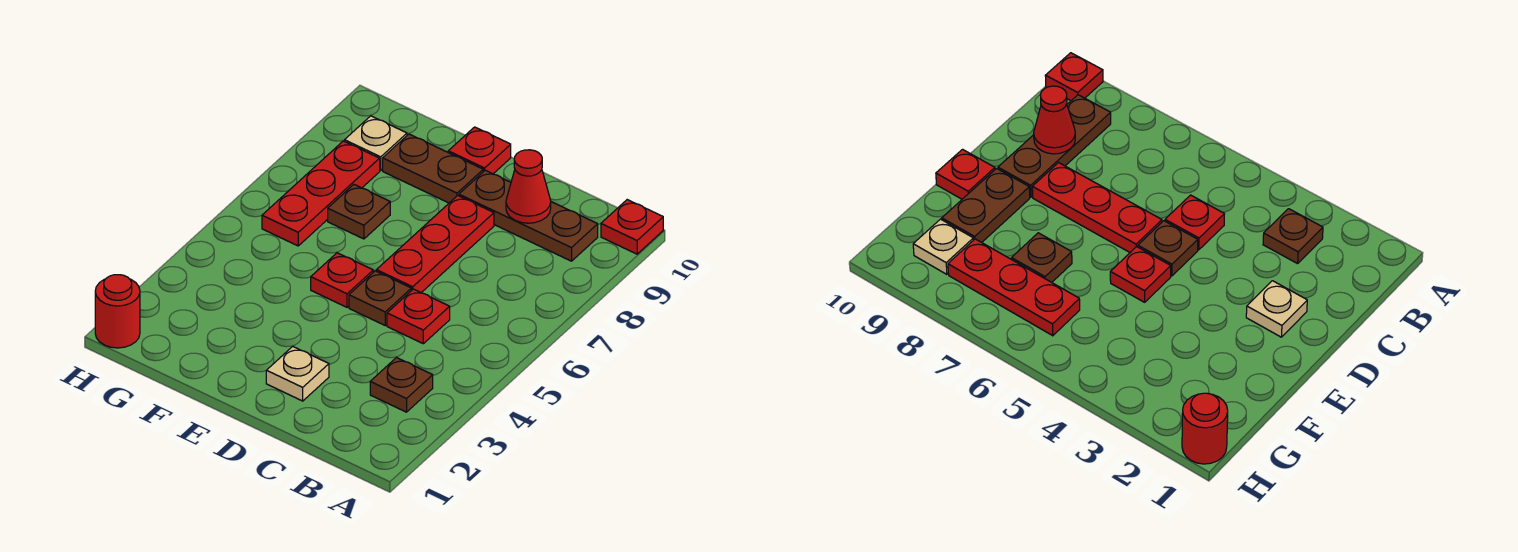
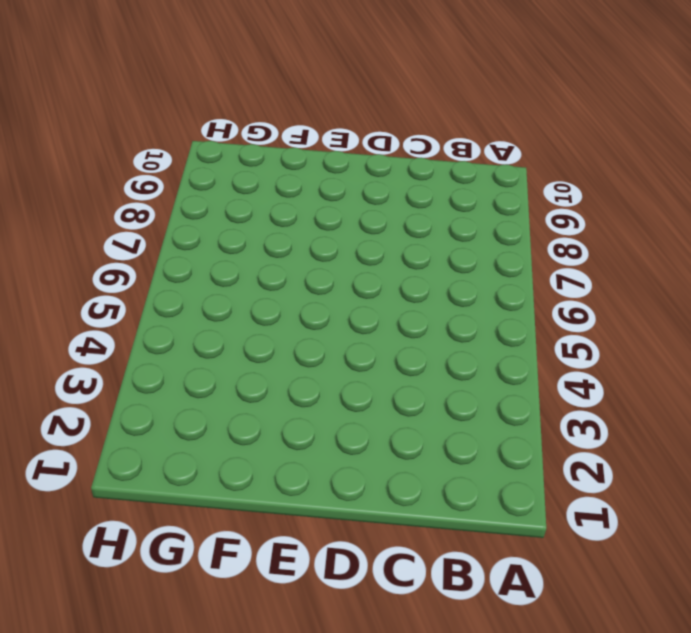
none -> red 1x1 plate [601,200,663,254]
none -> brown 1x1 plate [370,358,433,412]
none -> brown 1x3 plate [459,170,598,261]

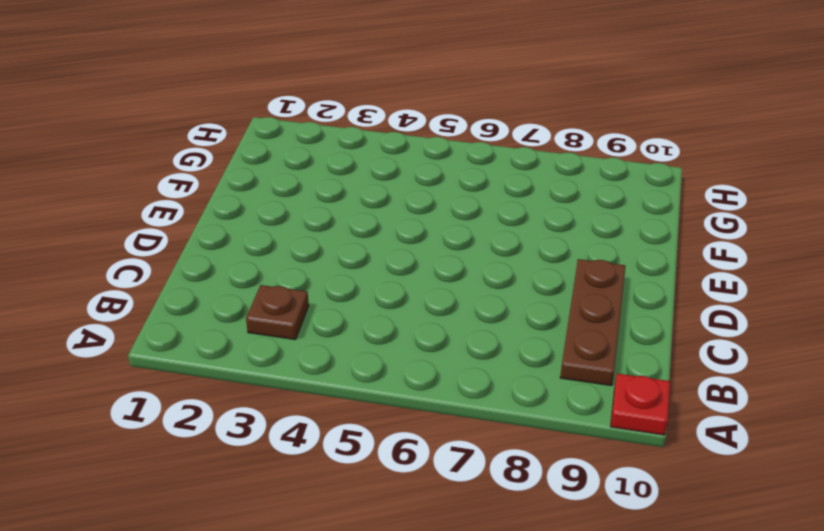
none -> red 1x1 plate [387,289,450,344]
none -> tan 1x1 plate [266,346,329,401]
none -> brown 1x1 plate [349,271,411,325]

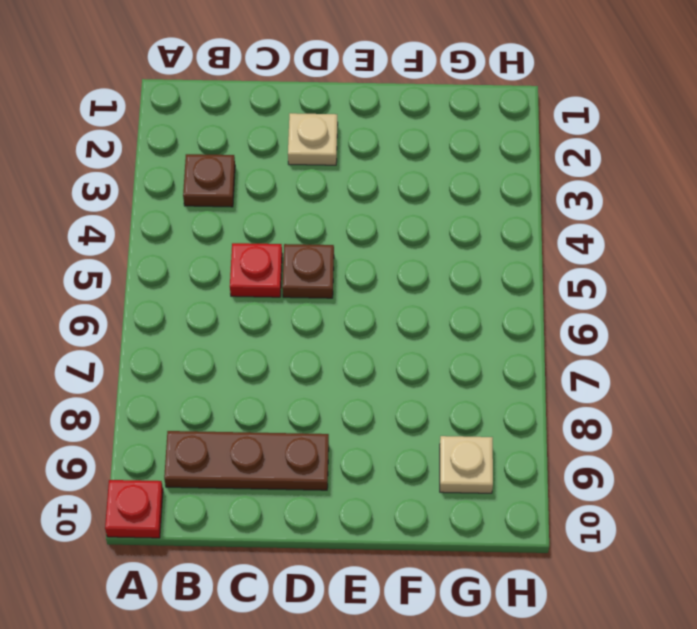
none -> red 1x3 plate [376,195,494,293]
none -> red 1x1 plate [311,253,373,307]
none -> brown 1x2 plate [383,134,483,203]

